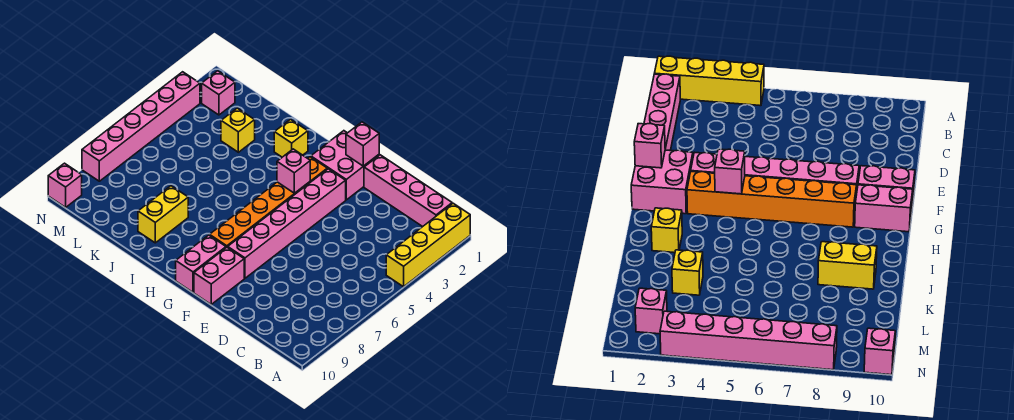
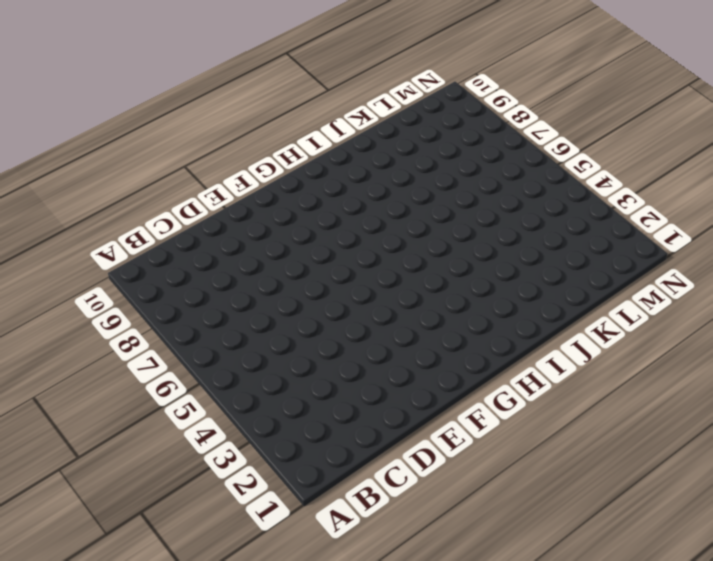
none -> yellow 1x4 brick [386,203,470,287]
none -> pink 1x4 brick [364,155,452,227]
none -> pink 2x2 brick [311,131,379,200]

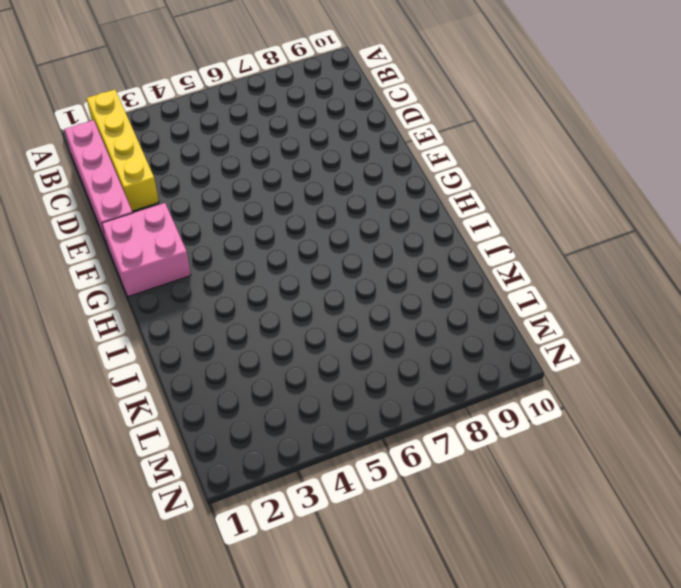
yellow 1x4 brick [86,90,159,211] -> yellow 1x4 brick turned to [386,203,470,287]
none -> pink 1x6 brick [228,169,346,278]
none -> pink 1x2 brick [194,247,244,304]
none -> orange 1x6 brick [210,157,327,247]

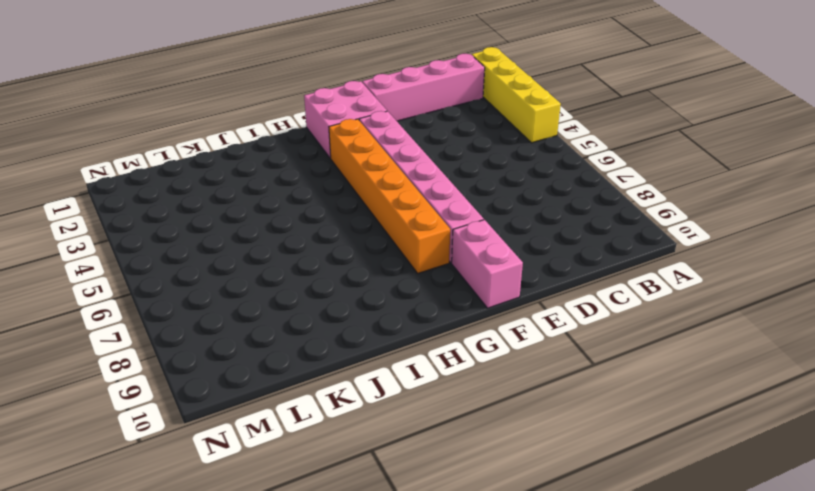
none -> pink 1x2 brick [176,235,226,292]
none -> yellow 1x1 brick [274,119,308,157]
none -> yellow 1x2 brick [138,186,188,243]

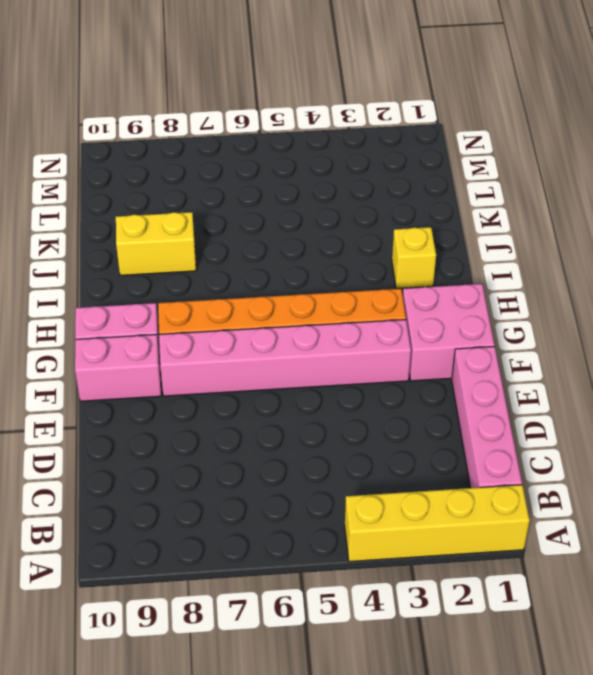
none -> yellow 1x1 brick [221,108,255,152]
none -> pink 1x1 brick [202,71,235,115]
none -> pink 1x6 brick [82,72,200,181]

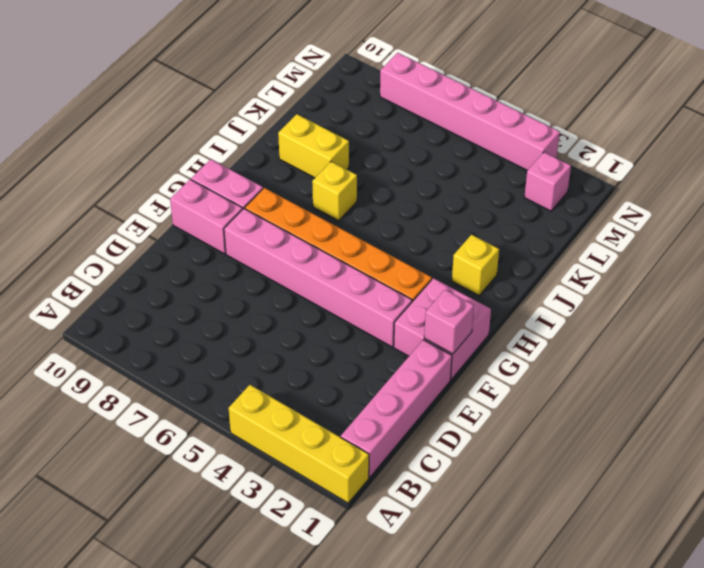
yellow 1x1 brick [312,162,357,221] -> yellow 1x1 brick moved to [221,108,255,152]
none -> pink 1x1 brick [48,163,82,207]
none -> pink 1x1 brick [277,149,310,193]

